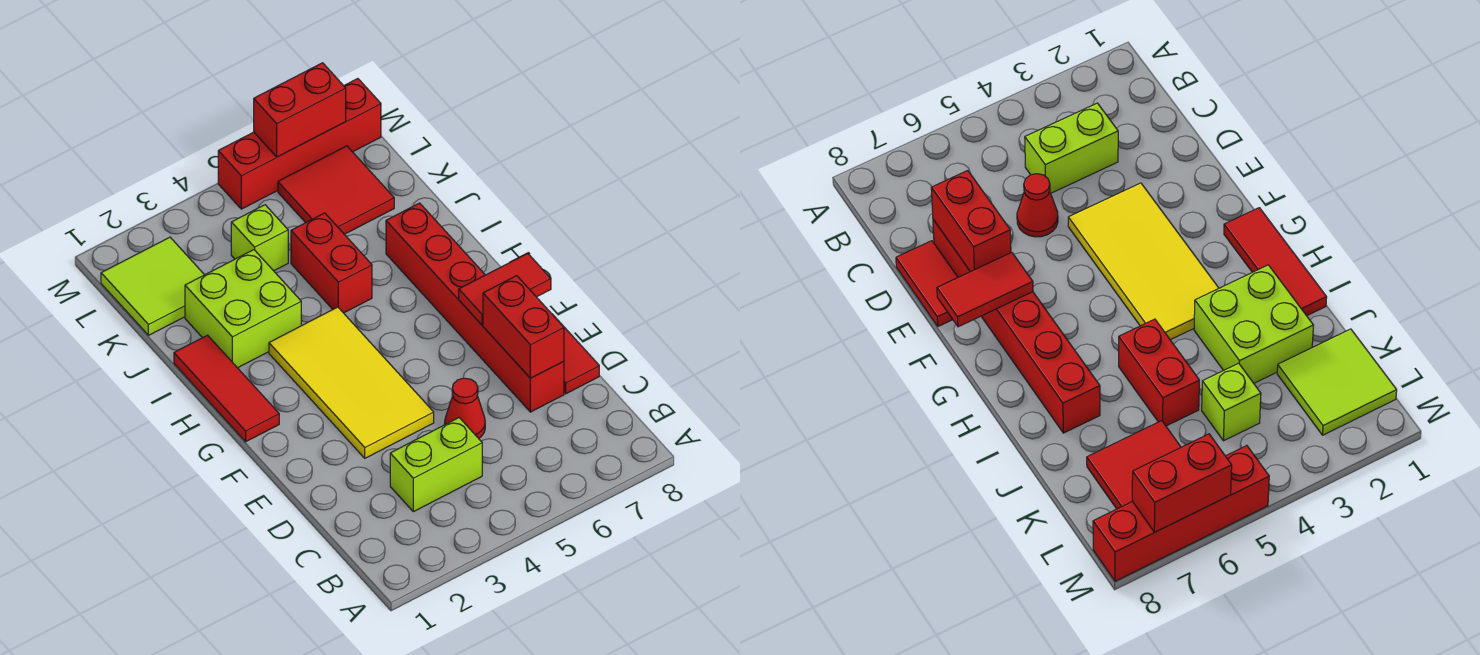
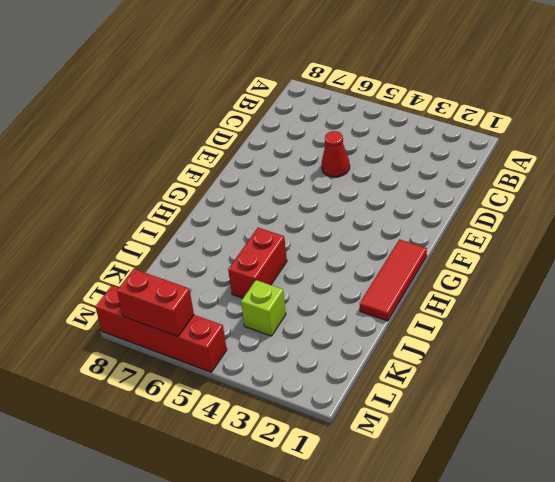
none -> lime 1x2 brick [390,418,482,512]
none -> red 1x6 brick [386,203,564,412]
none -> red 1x2 tile [552,314,599,394]

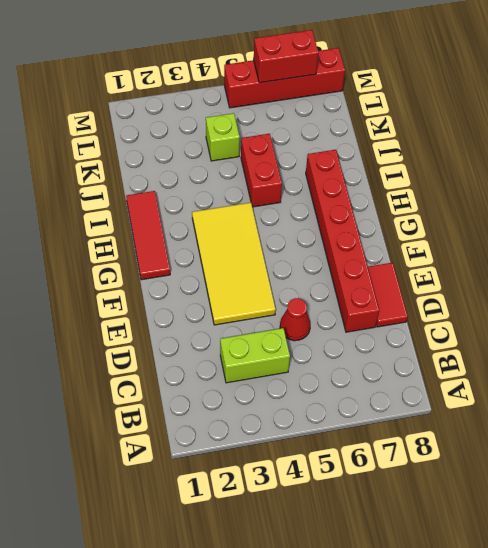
none -> lime 2x2 brick [185,250,301,368]
none -> lime 2x2 tile [101,237,204,335]
none -> red 2x2 tile [278,146,394,234]

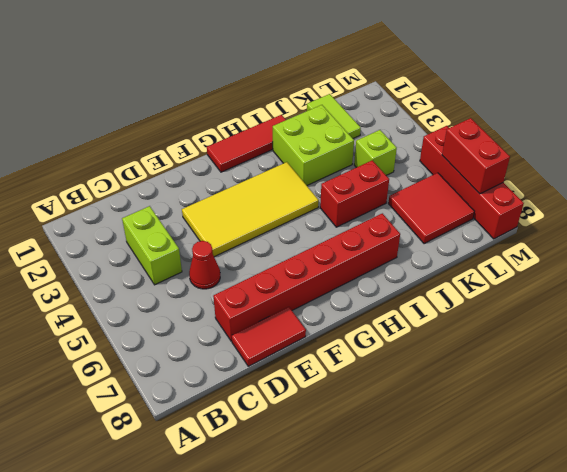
lime 1x2 tile [307,94,361,138] -> lime 2x2 tile [101,237,204,335]
none -> red 1x2 brick [483,276,564,378]
none -> red 1x2 tile [459,253,551,325]

